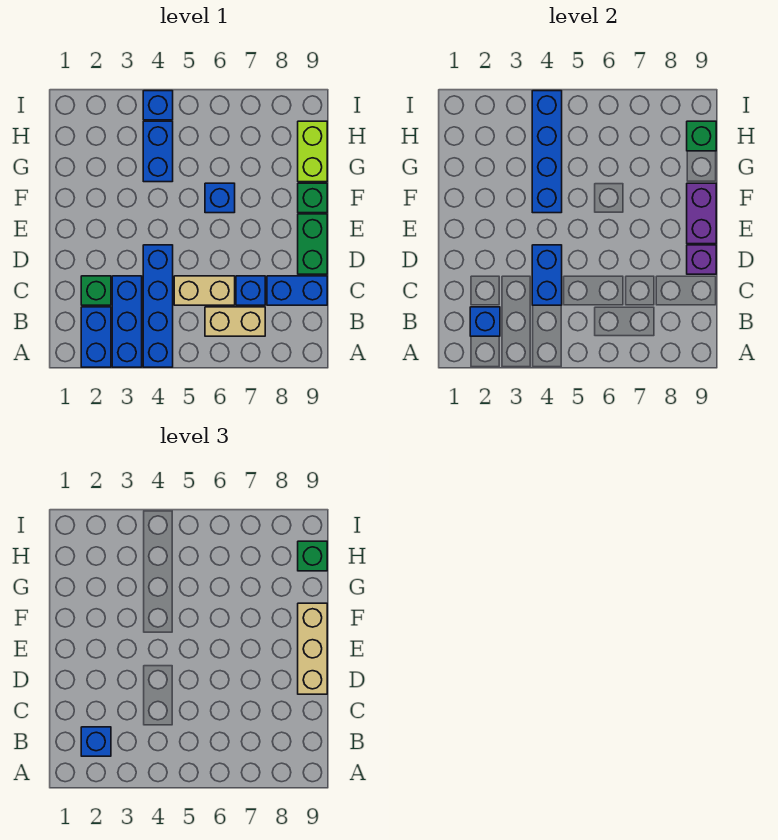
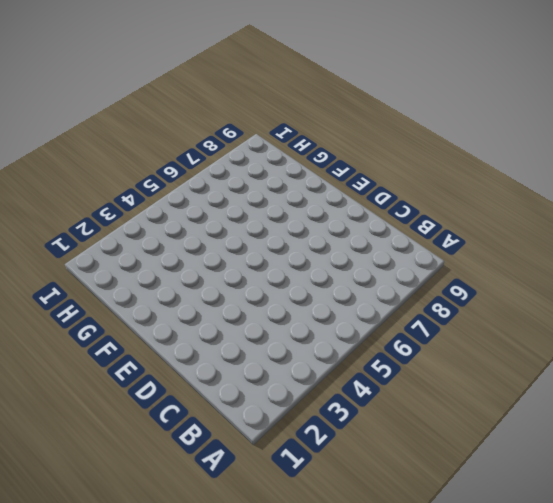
none -> blue 1x2 brick [81,307,111,367]
none -> blue 1x3 brick [112,276,142,367]
none -> blue 1x4 brick [143,245,173,367]

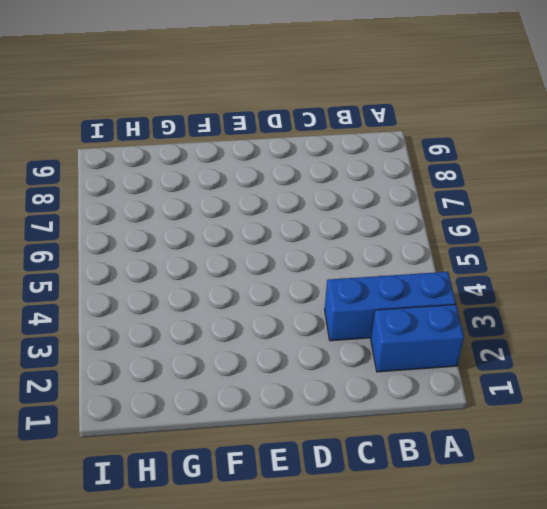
none -> blue 1x4 brick [143,245,173,367]
none -> tan 1x2 brick [205,307,265,336]
none -> green 1x1 brick [81,276,111,305]

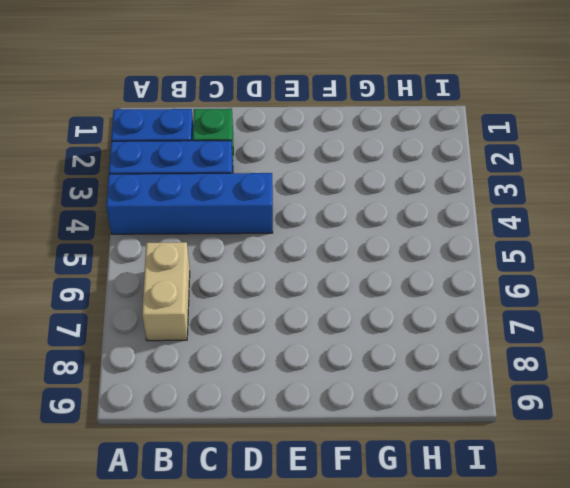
none -> tan 1x2 brick [174,276,235,305]
none -> blue 1x1 brick [236,276,265,305]
none -> blue 1x2 brick [267,276,327,305]

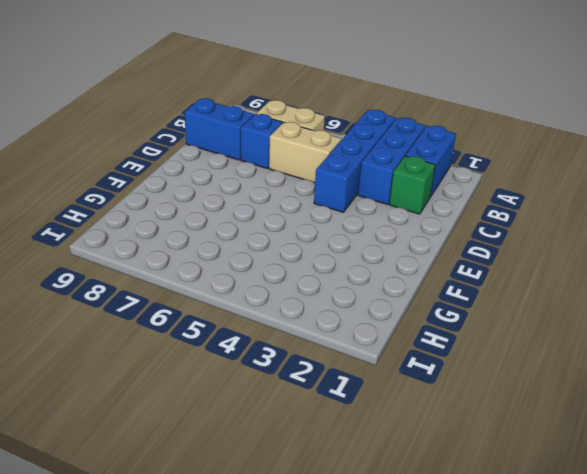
none -> green 1x2 brick [298,214,327,274]
none -> blue 1x1 brick [205,183,235,213]
none -> green 1x1 brick [298,183,327,213]

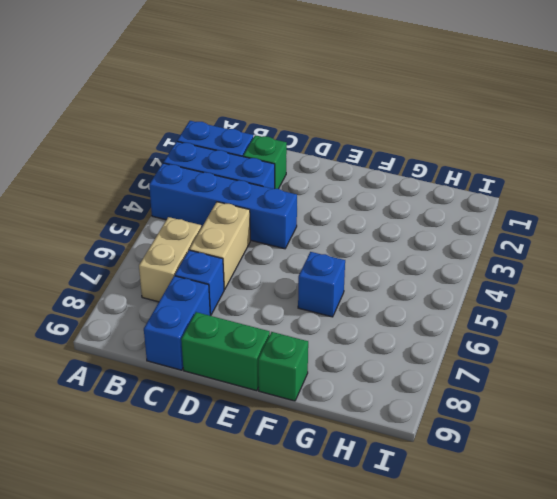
none -> blue 1x2 brick [143,121,173,182]
none -> lime 1x2 brick [298,121,327,182]
none -> blue 1x1 brick [143,91,173,120]

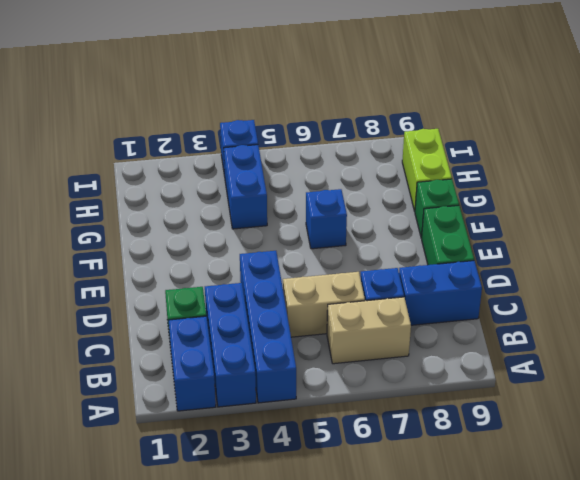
none -> blue 1x1 brick [470,307,500,336]
none -> blue 1x2 brick [532,245,562,305]
none -> purple 1x1 brick [687,245,716,274]

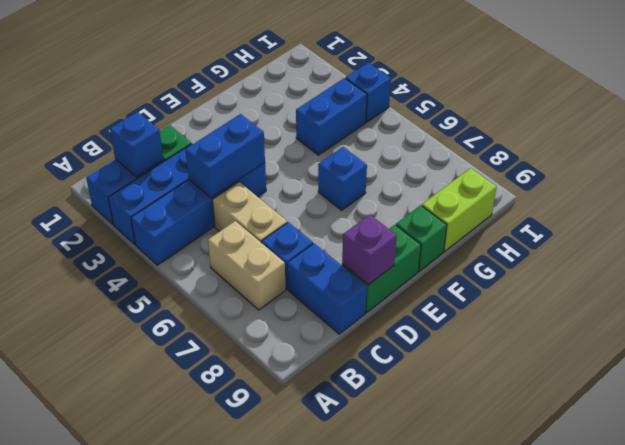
none -> purple 1x2 brick [687,183,716,244]
none -> blue 1x4 brick [532,91,562,213]
none -> green 1x1 brick [687,121,716,151]

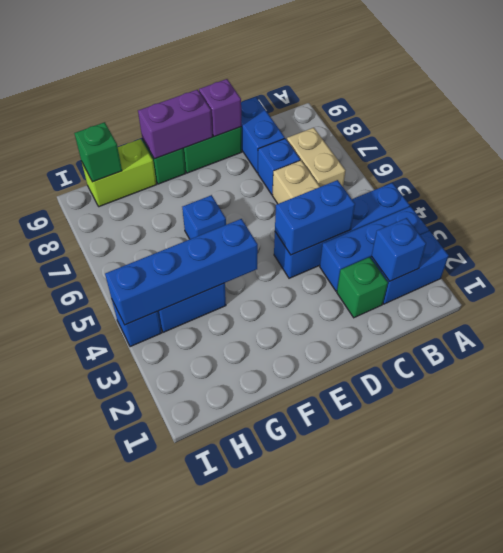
none -> blue 1x1 brick [81,727,111,756]
none -> tan 1x3 brick [298,603,327,694]
none -> green 1x1 brick [298,541,327,571]

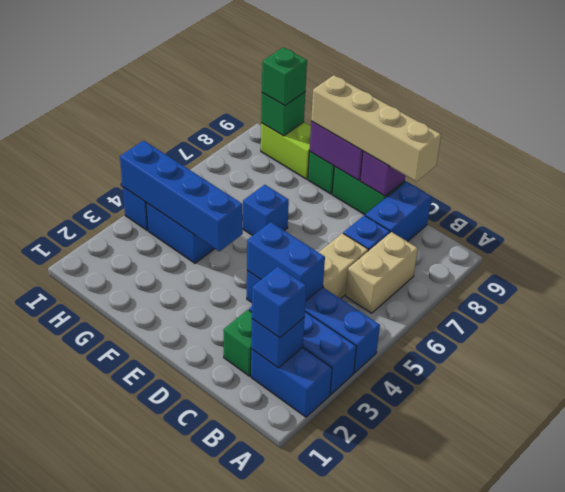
tan 1x4 brick [311,75,441,182] -> tan 1x3 brick [298,603,327,694]

